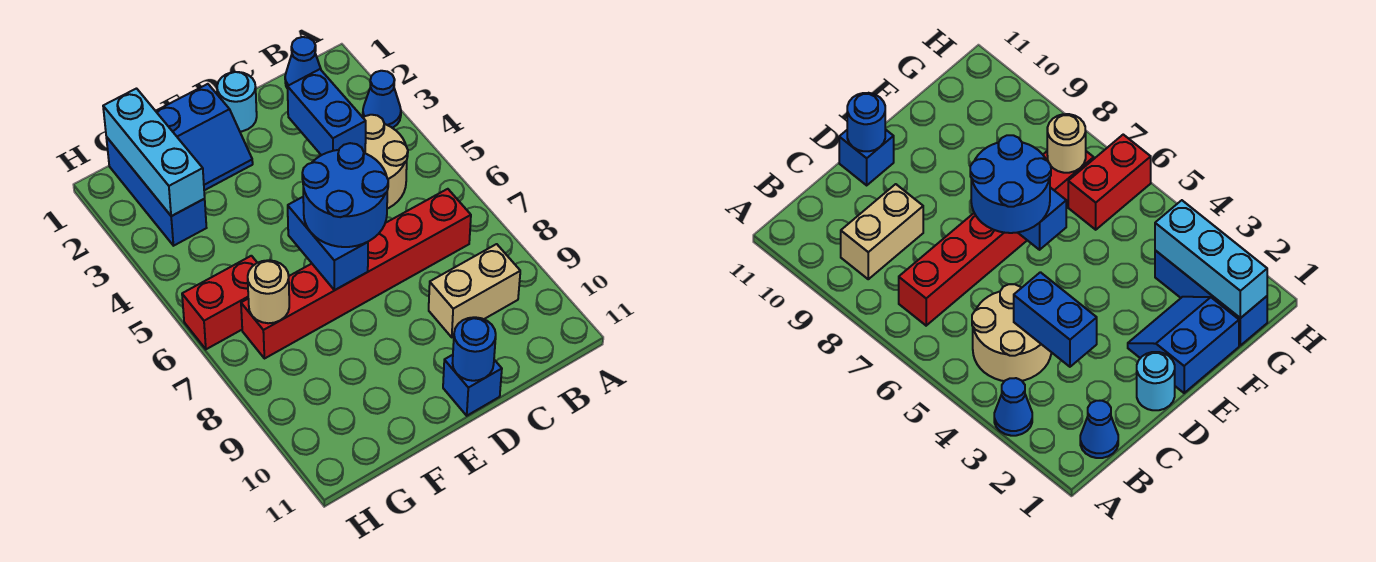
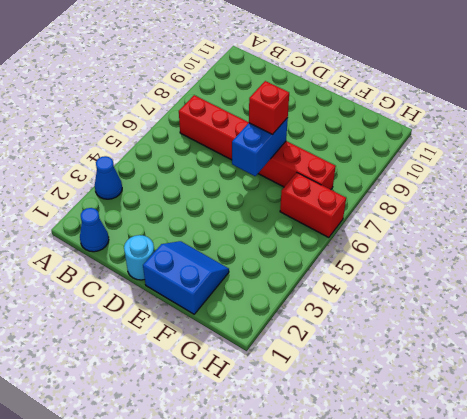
red 1x1 brick [249,81,289,135] -> blue 2x2 round brick [302,143,388,247]
none -> tan 2x2 round brick [364,115,408,209]
none -> tan 1x2 brick [429,244,520,337]
none -> blue 1x1 brick [443,355,502,416]

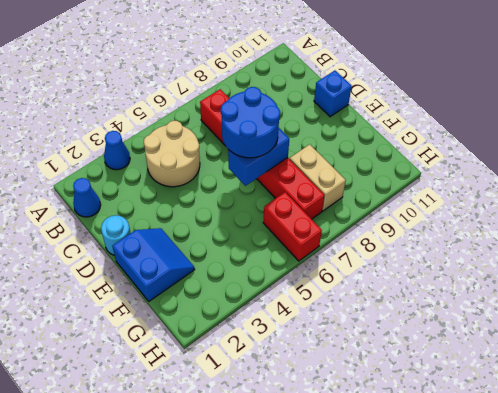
tan 1x2 brick [290,144,346,211] -> tan 1x2 brick moved to [429,244,520,337]
none -> blue 1x3 brick [106,137,206,246]
none -> blue 1x2 brick [288,69,366,155]
none -> blue 1x1 round brick [453,317,496,381]

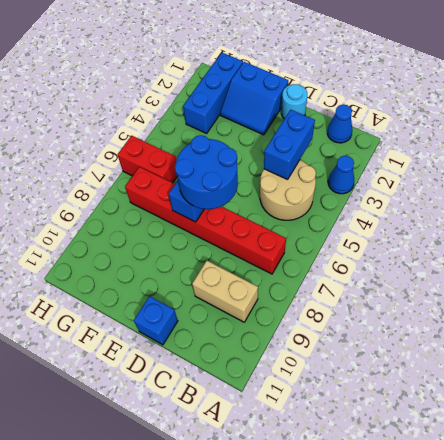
none -> blue 1x1 round brick [453,317,496,381]
none -> cyan 1x3 brick [103,89,205,216]
none -> tan 1x1 round brick [248,260,289,323]

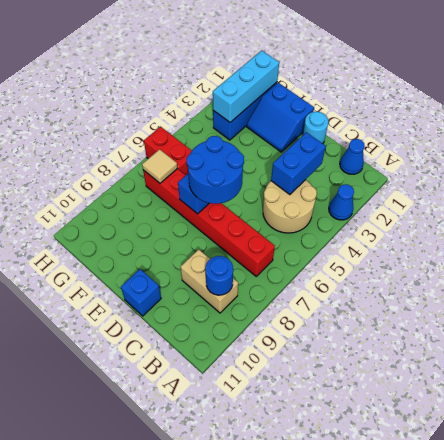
blue 1x1 round brick [205,256,233,295] -> blue 1x1 round brick moved to [453,317,496,381]
tan 1x1 tile [142,149,178,183] -> tan 1x1 round brick [248,260,289,323]

